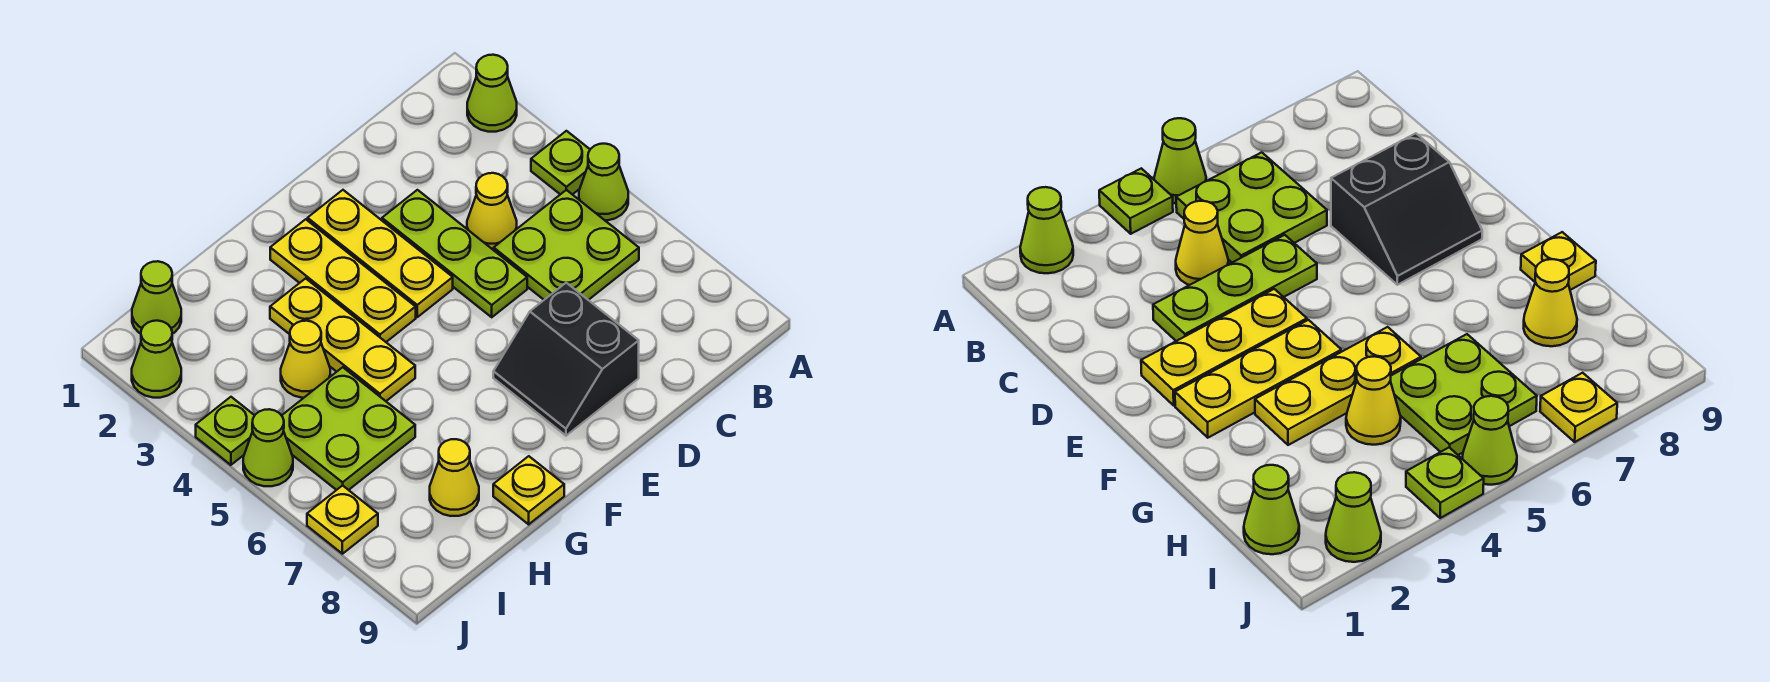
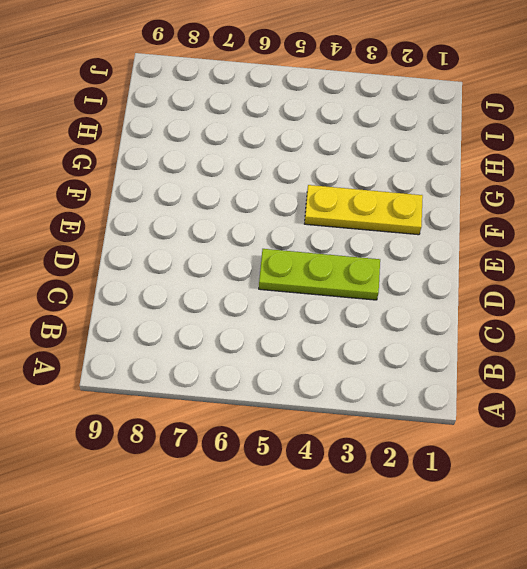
none -> lime 1x1 cone [467,55,517,132]
none -> lime 1x1 plate [531,131,590,195]
none -> lime 1x1 cone [579,144,628,220]

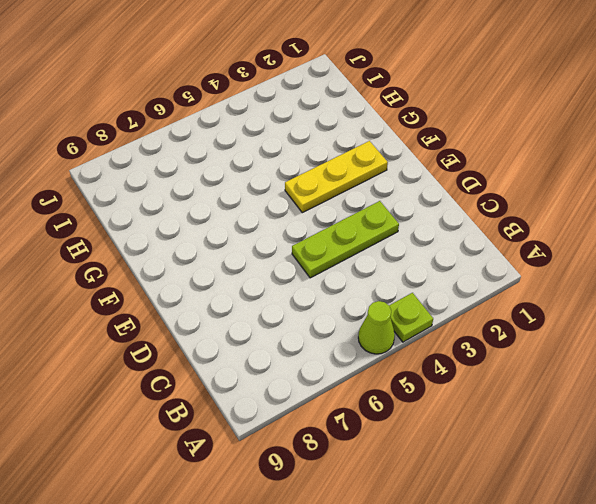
none -> lime 1x1 cone [467,55,517,132]
none -> lime 2x2 plate [494,190,639,300]
none -> yellow 1x1 cone [467,173,517,250]

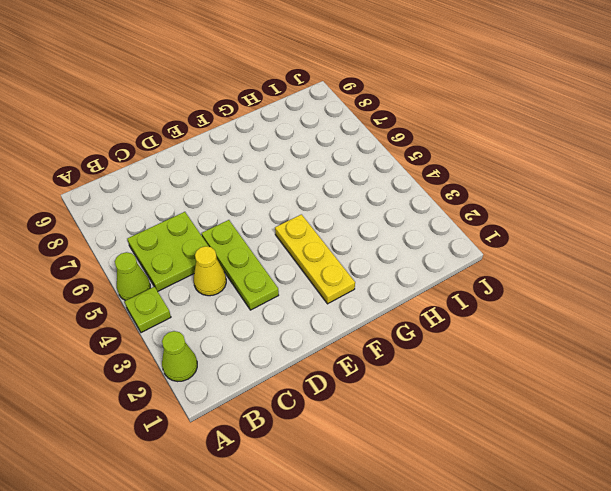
none -> black 2x2 slope [493,283,639,436]
none -> yellow 1x3 plate [308,190,453,317]
none -> yellow 1x3 plate [270,278,415,401]

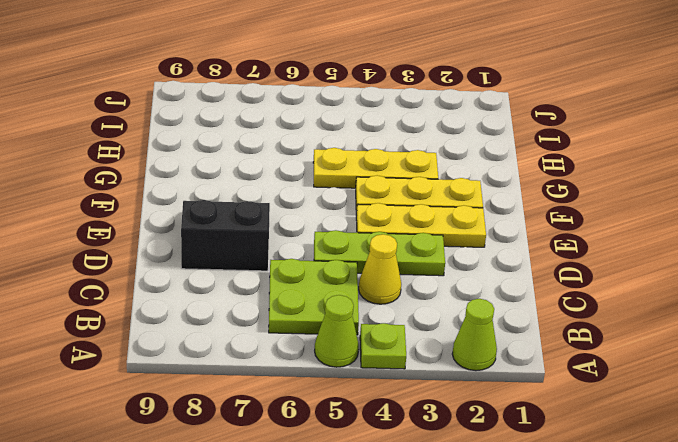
none -> yellow 1x1 plate [493,456,564,524]
none -> yellow 1x1 cone [281,321,330,398]
none -> lime 2x2 plate [282,367,415,490]

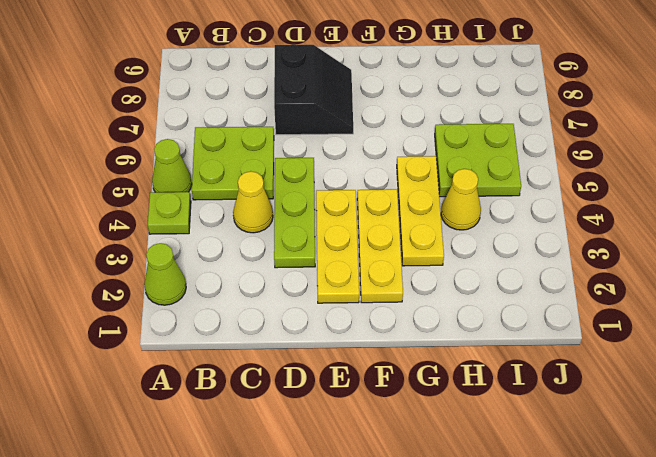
none -> yellow 1x1 plate [493,456,564,524]
none -> yellow 1x1 cone [430,439,479,516]
none -> lime 1x1 cone [132,261,181,334]

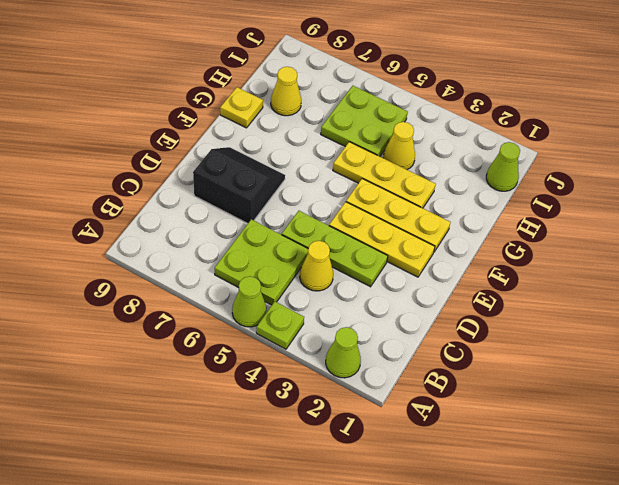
none -> lime 1x1 cone [132,321,181,398]
none -> lime 1x1 plate [196,397,255,465]
none -> lime 1x1 cone [243,409,293,486]

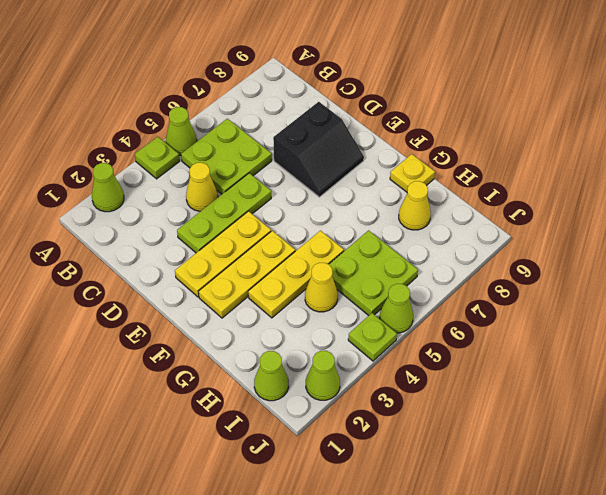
none -> yellow 1x1 plate [307,485,378,554]

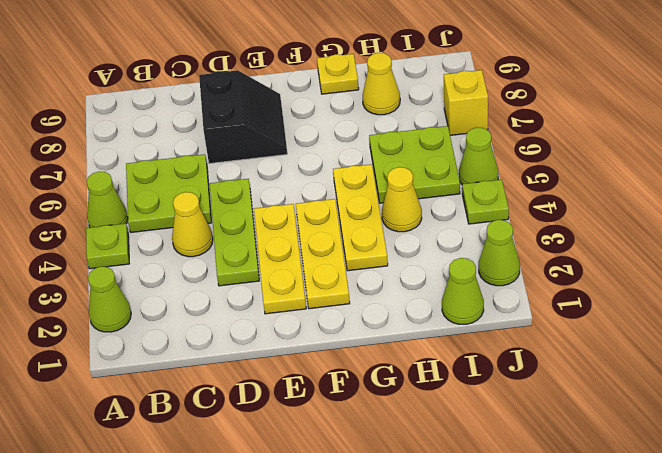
yellow 1x1 brick [444,70,488,135] -> yellow 1x1 plate [307,485,378,554]

